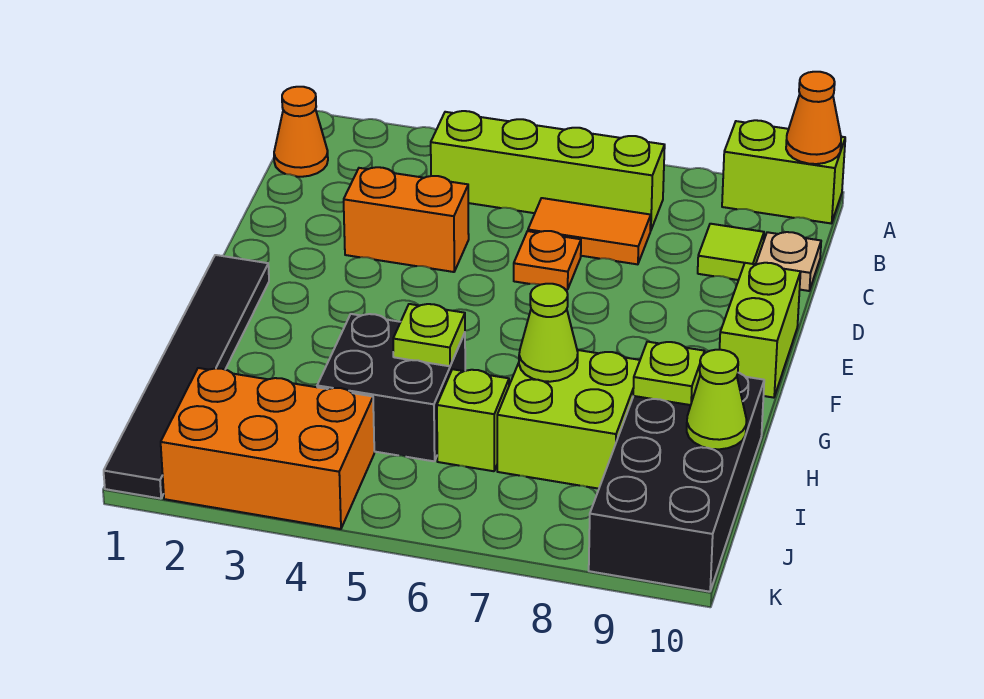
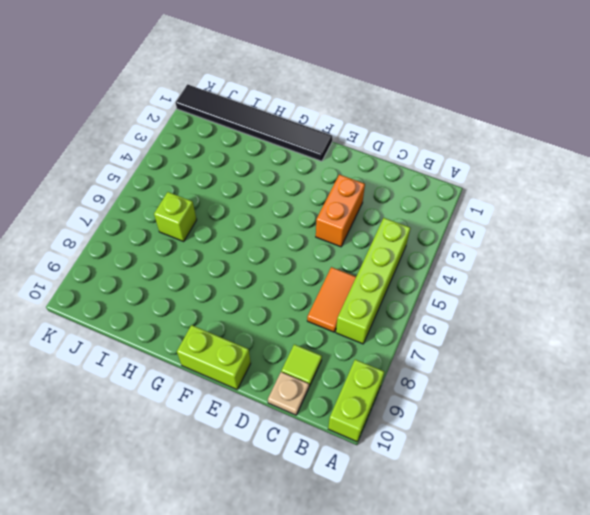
none -> orange 1x1 cone [274,87,328,177]
none -> orange 1x1 plate [514,231,581,290]
none -> black 2x2 brick [317,314,465,461]

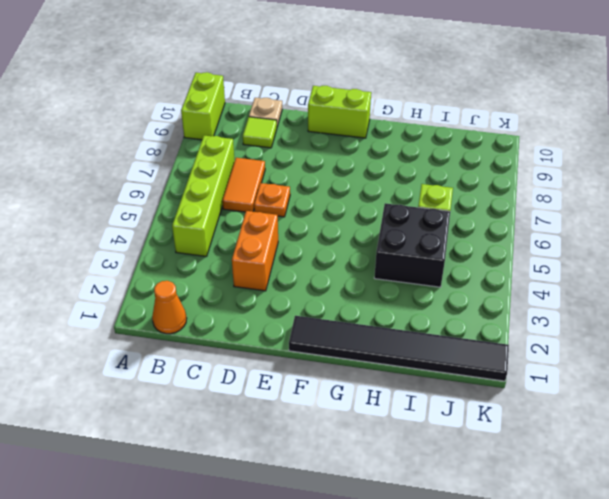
none -> lime 2x2 brick [497,350,640,489]
none -> black 2x4 brick [589,373,764,592]
none -> orange 2x3 brick [161,368,374,529]

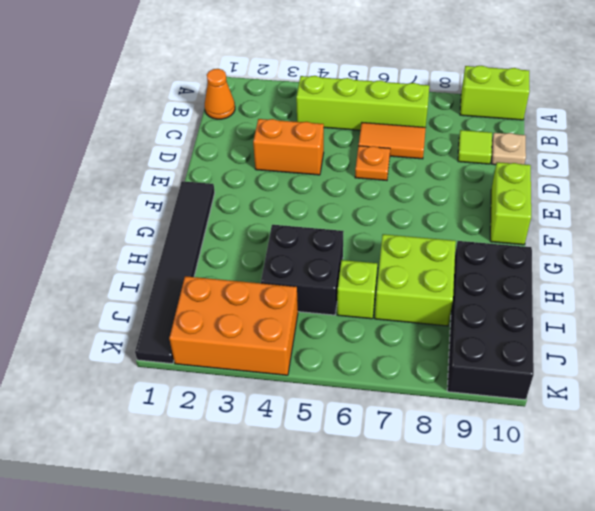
none -> orange 1x1 cone [786,72,841,164]
none -> lime 1x1 plate [393,304,465,366]
none -> lime 1x1 cone [519,284,578,382]

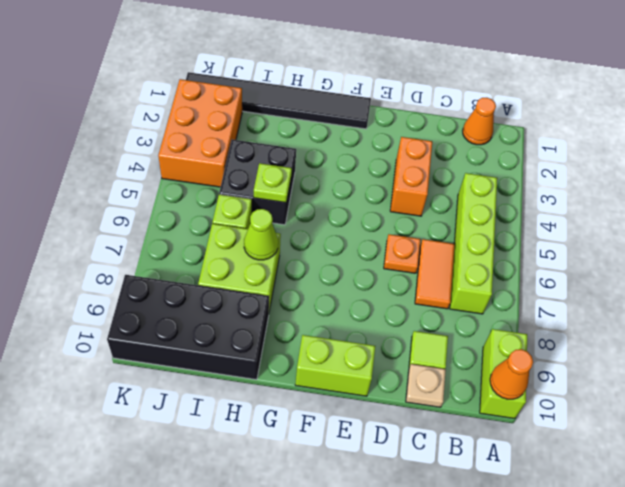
none -> lime 1x1 plate [633,342,705,405]
none -> lime 1x1 cone [687,350,747,449]

